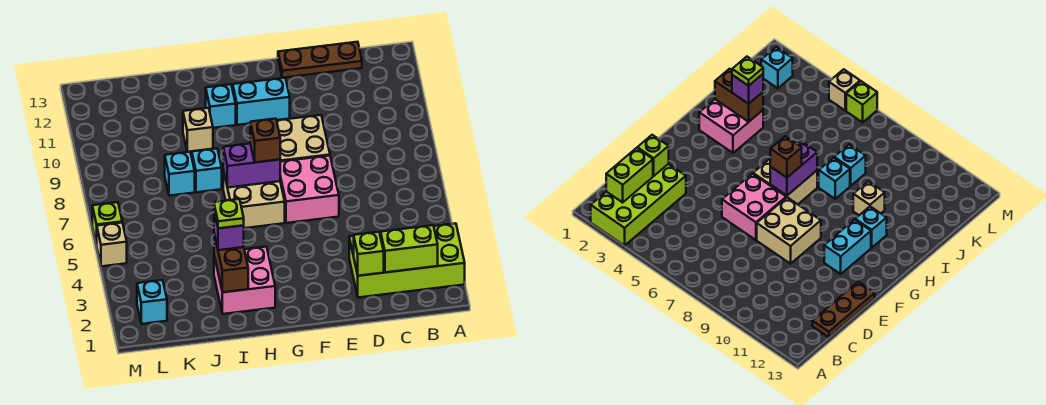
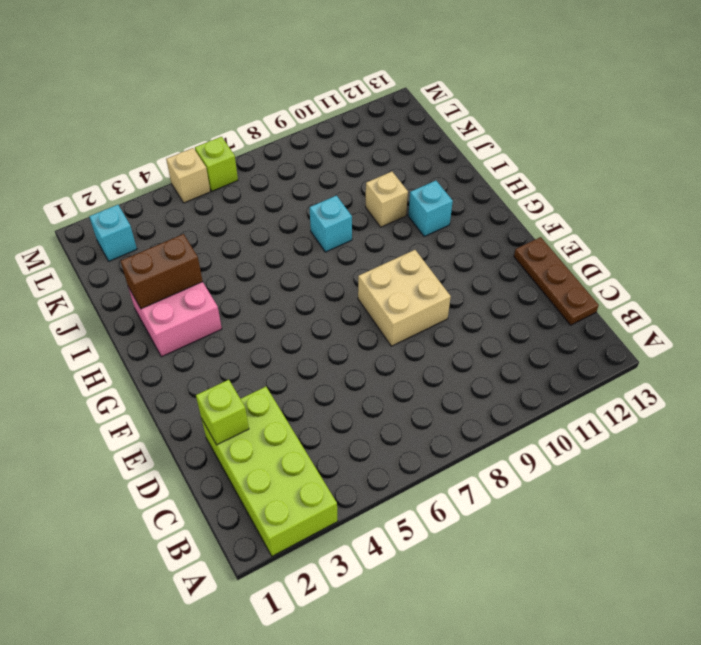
none -> pink 2x2 brick [280,156,339,223]
none -> cyan 1x2 brick [233,78,290,125]
none -> tan 2x2 brick [223,170,285,228]

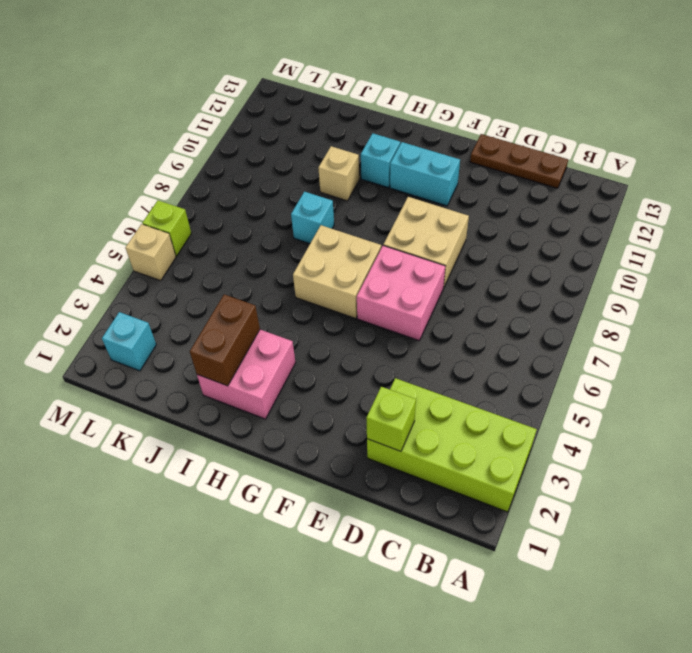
none -> cyan 1x1 brick [165,152,195,196]
none -> lime 1x2 brick [381,225,438,272]
none -> purple 1x2 brick [223,144,280,188]

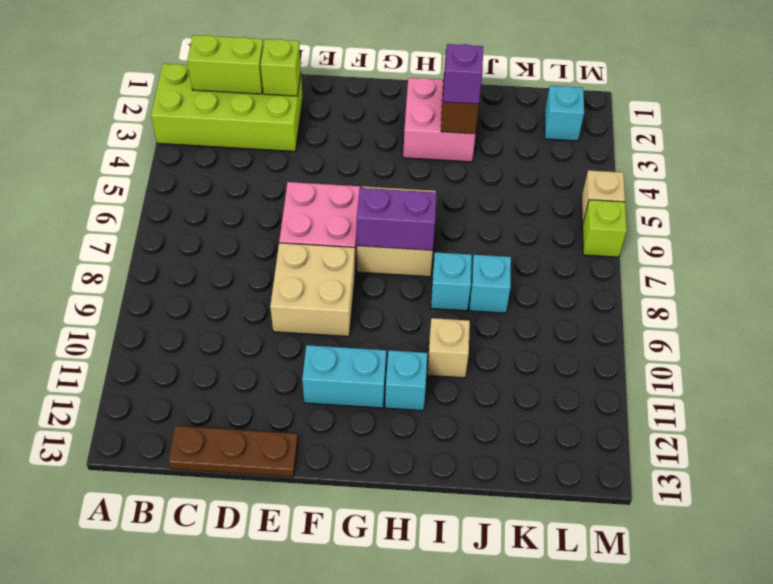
none -> brown 1x1 brick [250,119,280,162]
none -> lime 1x1 plate [214,199,244,228]

